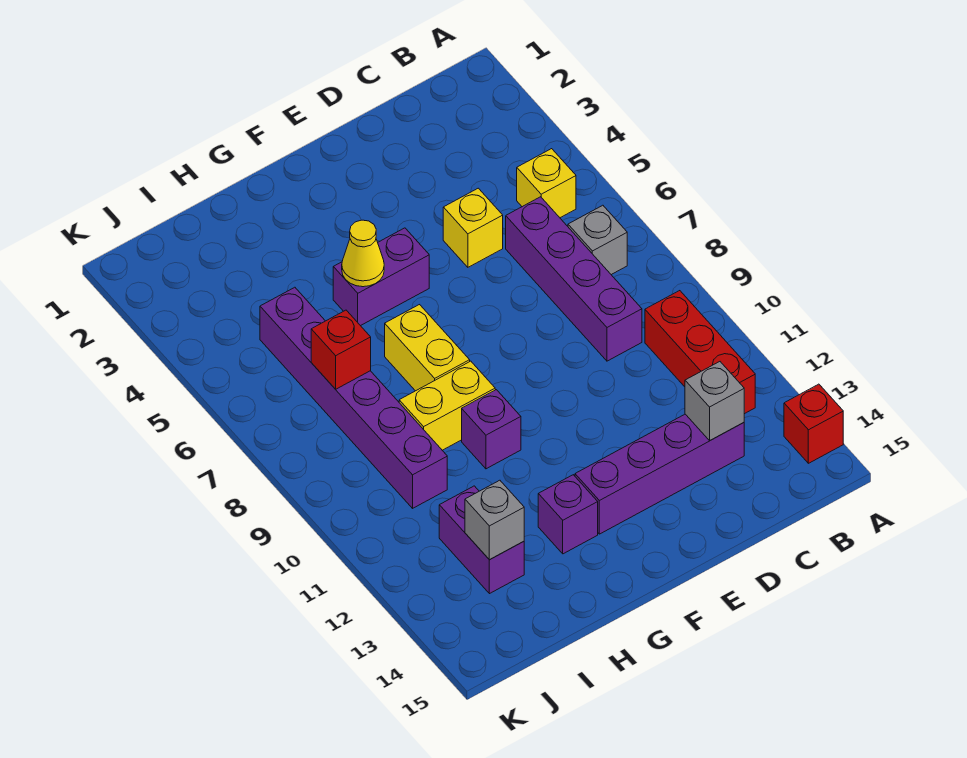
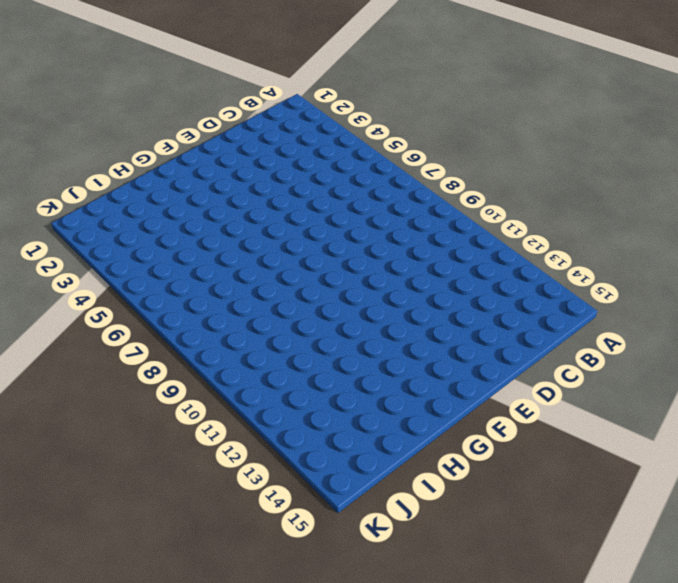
none -> red 1x1 brick [784,384,843,463]
none -> yellow 1x1 brick [517,149,576,218]
none -> grey 1x1 brick [568,205,627,275]

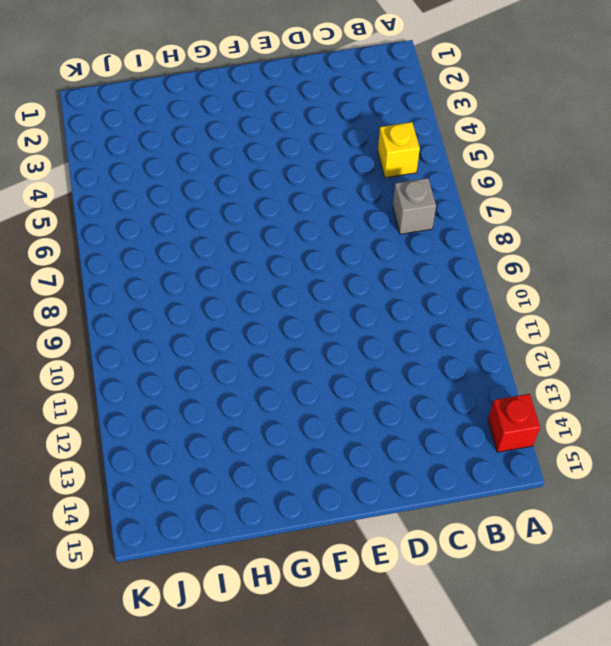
none -> red 1x3 brick [645,291,755,414]
none -> purple 1x4 brick [506,197,642,361]
none -> purple 1x4 brick [575,414,744,534]

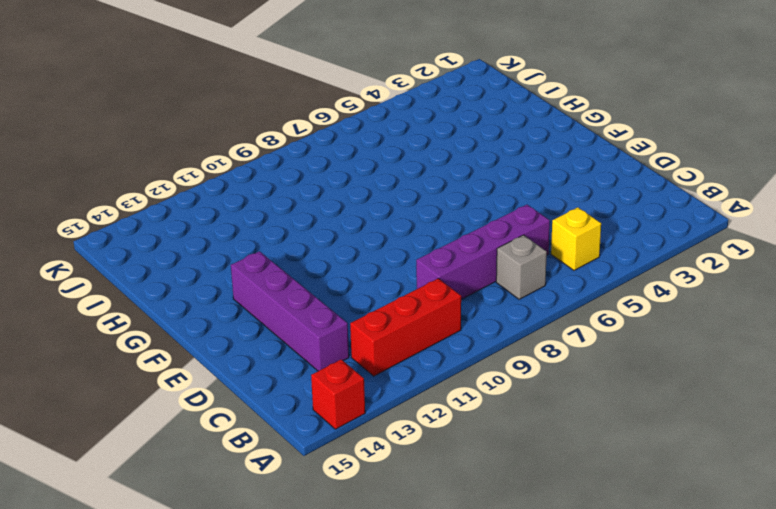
none -> yellow 1x1 brick [443,188,503,267]
none -> purple 1x2 brick [333,228,429,326]
none -> yellow 1x2 brick [385,305,470,391]

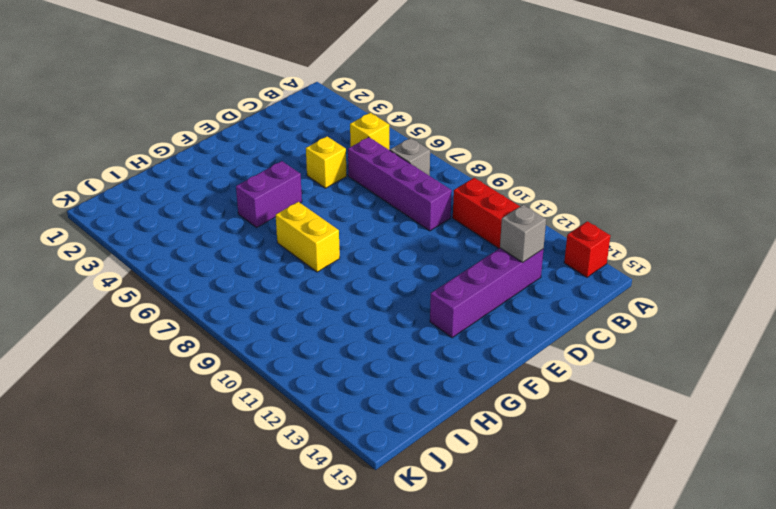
none -> yellow 1x2 brick [399,361,495,450]
none -> purple 1x1 brick [462,390,521,469]
none -> purple 1x1 brick [538,475,598,554]

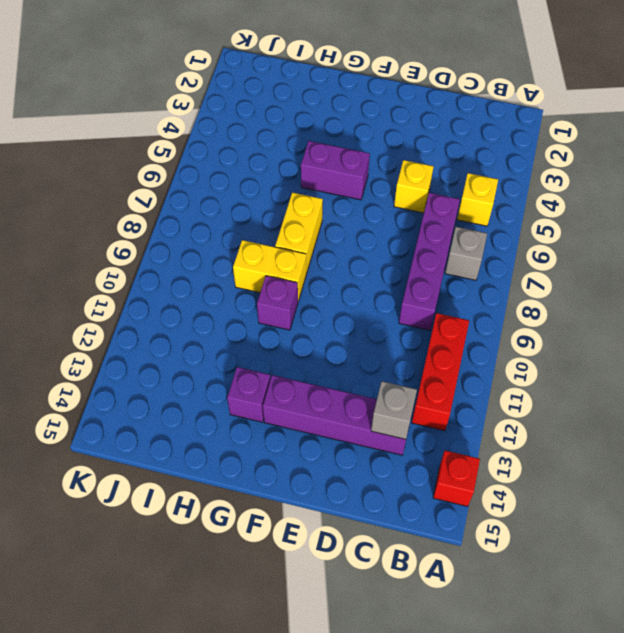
none -> purple 1x6 brick [260,287,447,508]
none -> purple 1x2 brick [439,486,524,594]
none -> yellow 1x1 cone [342,220,384,287]

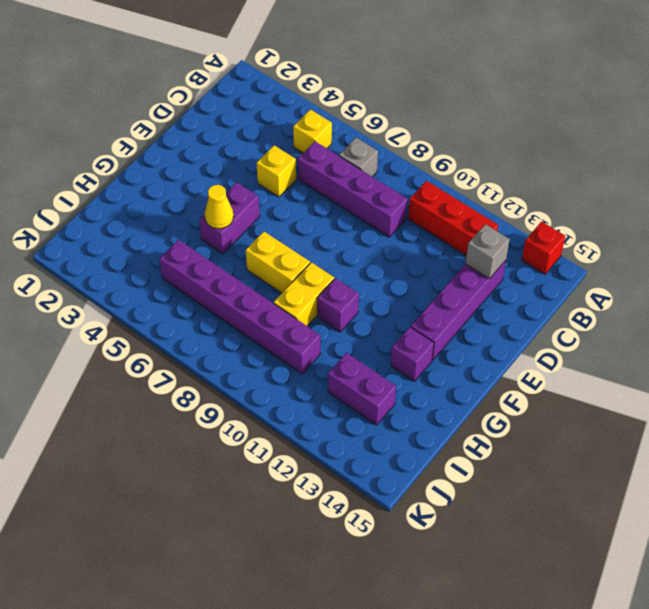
none -> red 1x1 brick [311,310,371,389]
none -> grey 1x1 brick [465,480,524,560]

